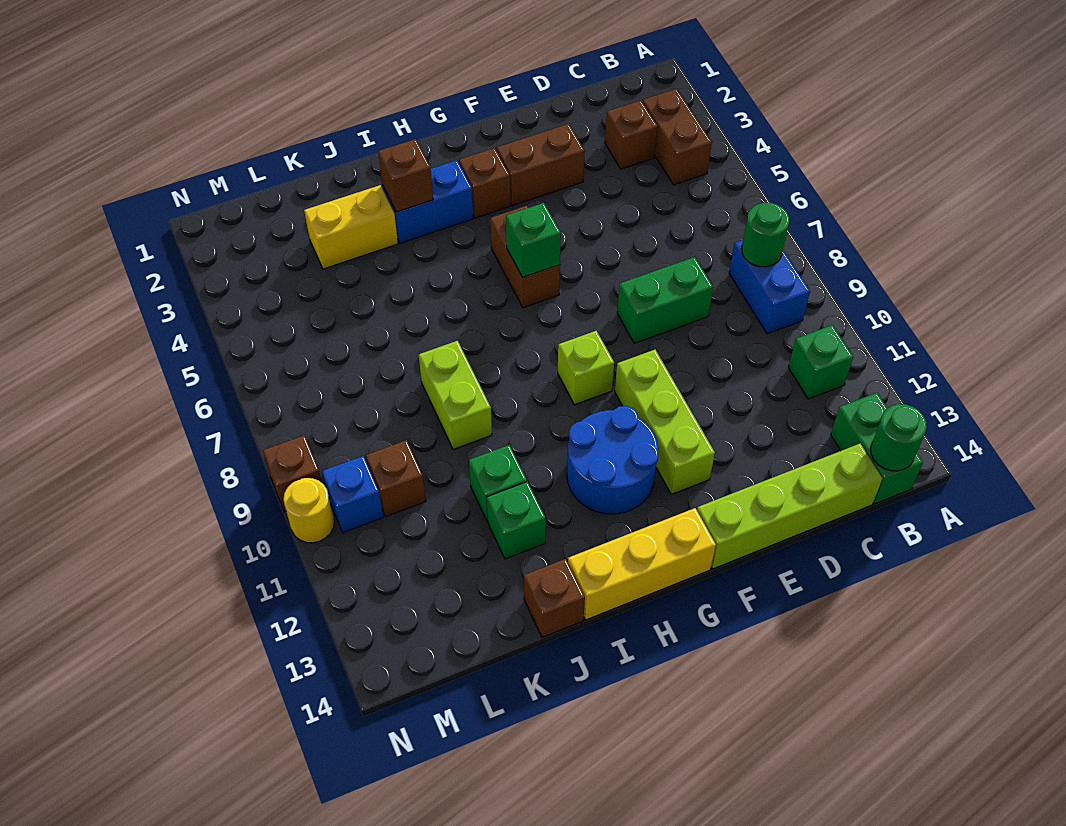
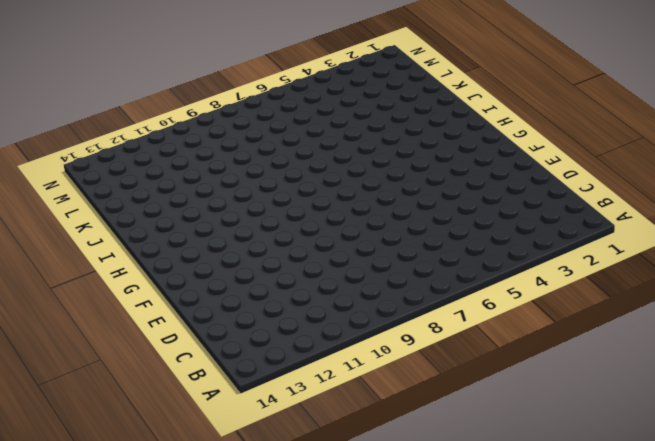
none -> brown 1x2 brick [643,89,712,185]
none -> blue 1x2 brick [729,240,810,334]
none -> green 1x1 brick [788,325,853,399]

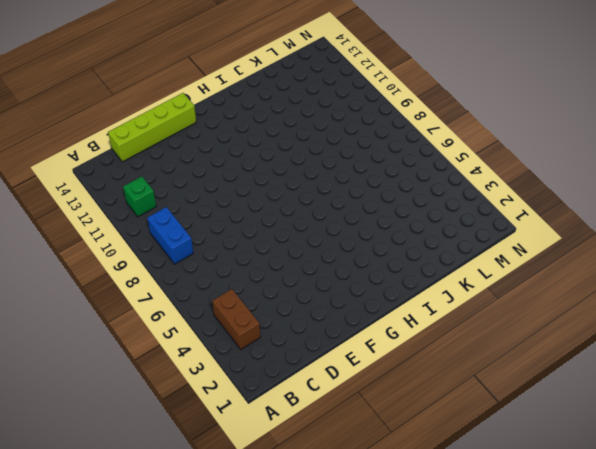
none -> green 1x2 brick [831,393,923,504]
none -> brown 1x1 brick [605,100,658,169]
none -> green 1x2 brick [617,257,713,343]

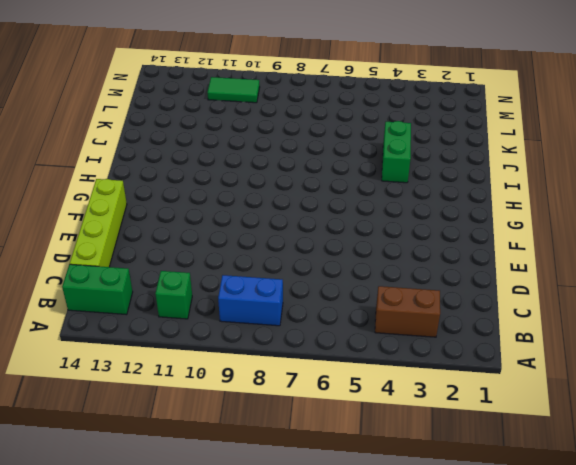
green 1x2 brick [382,121,411,183] -> green 1x2 brick moved to [617,257,713,343]
green 1x2 tile [207,77,260,103] -> blue 1x1 brick [322,456,383,533]
none -> brown 1x1 brick [605,100,658,169]
none -> brown 1x2 brick [497,124,585,206]
none -> lime 1x3 brick [615,350,715,494]

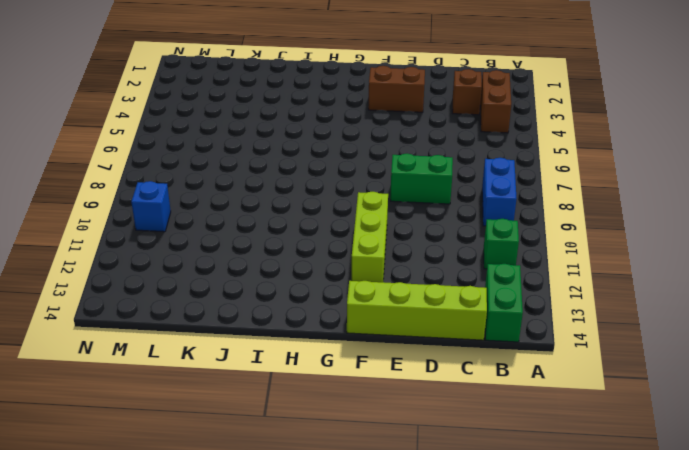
none -> brown 1x1 brick [459,148,510,218]
none -> brown 1x2 brick [490,206,560,308]
none -> lime 1x1 brick [558,331,614,405]

